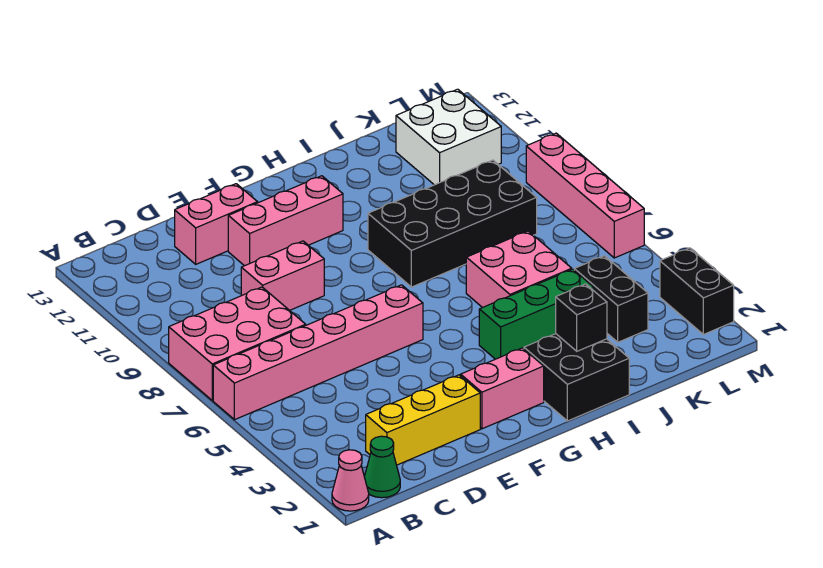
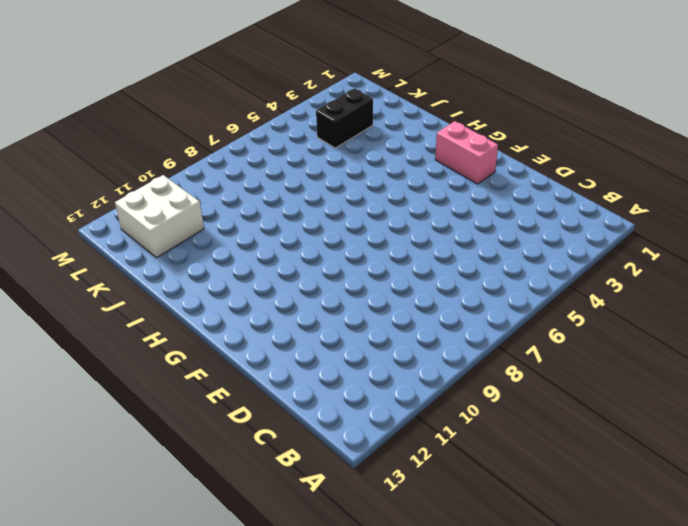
none -> pink 1x1 cone [332,450,369,511]
none -> pink 1x6 brick [213,285,423,420]
none -> pink 2x3 brick [169,287,306,400]

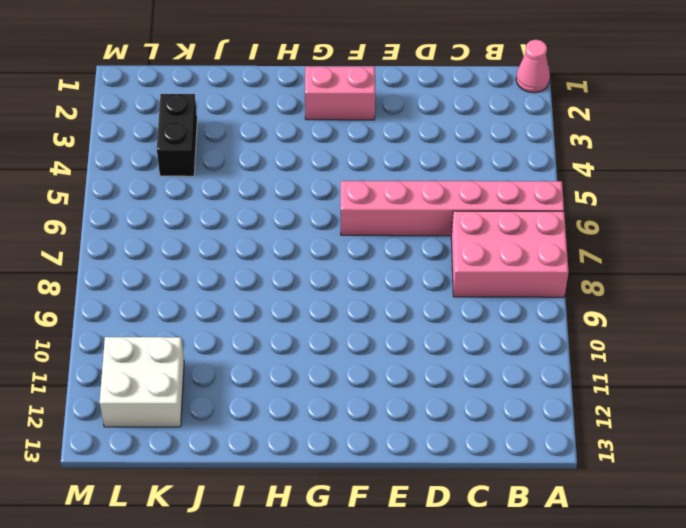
none -> green 1x1 cone [364,436,400,498]
none -> yellow 1x3 brick [366,375,480,465]
none -> pink 1x2 brick [241,241,324,310]

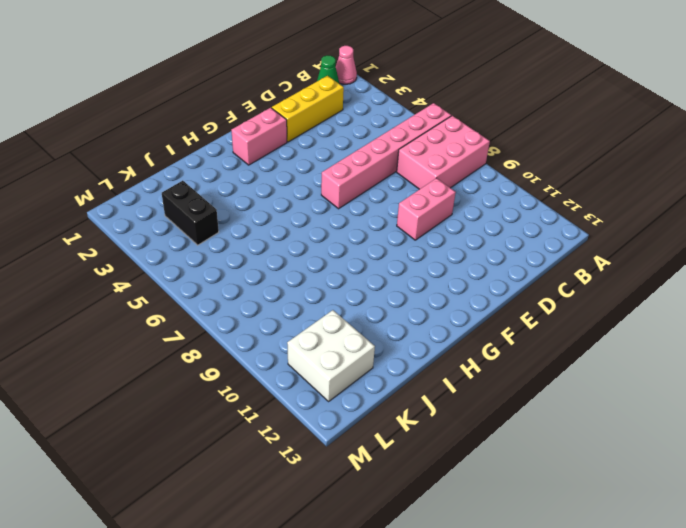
none -> pink 1x2 brick [175,184,258,264]
none -> pink 1x3 brick [228,176,343,266]
none -> black 2x2 brick [524,334,629,421]

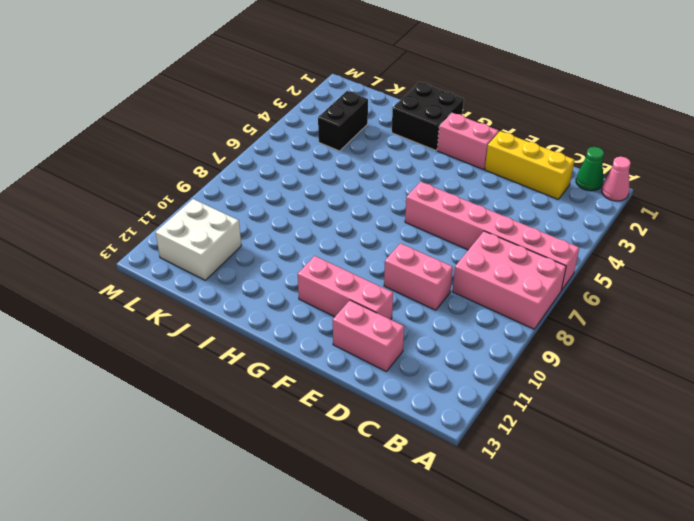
none -> green 1x3 brick [479,269,594,359]
none -> black 2x4 brick [368,160,537,287]
none -> pink 2x2 brick [466,231,572,308]

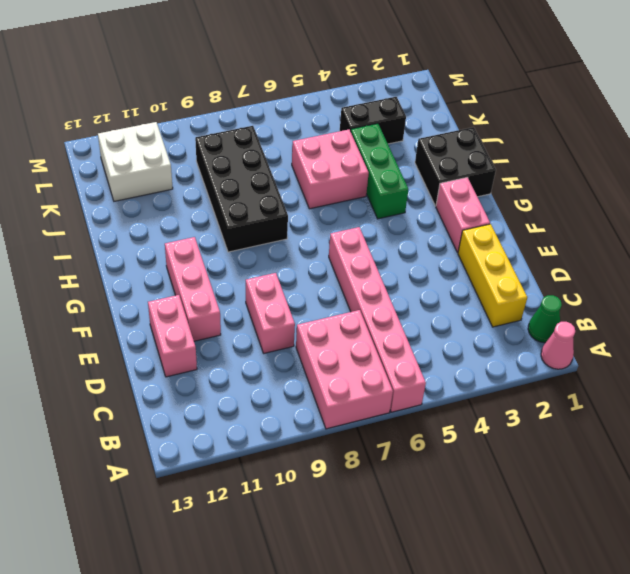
none -> black 1x2 brick [660,248,734,334]
none -> pink 1x4 brick [526,133,644,258]
none -> black 1x1 brick [556,284,607,351]

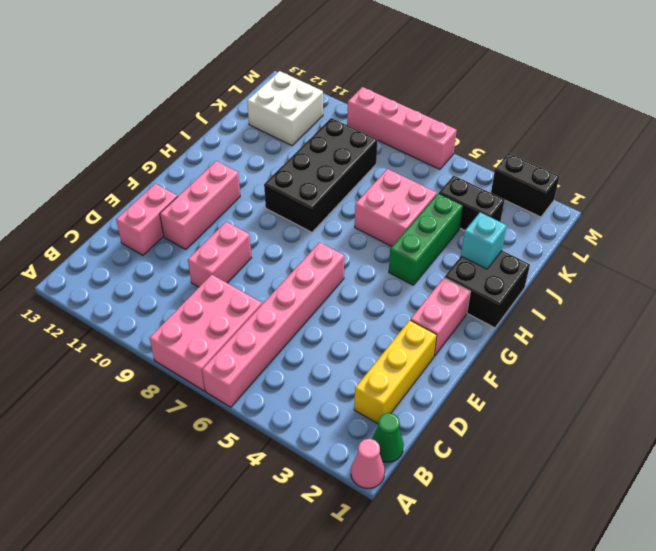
cyan 1x1 brick [461,212,507,269] -> black 1x1 brick [556,284,607,351]

